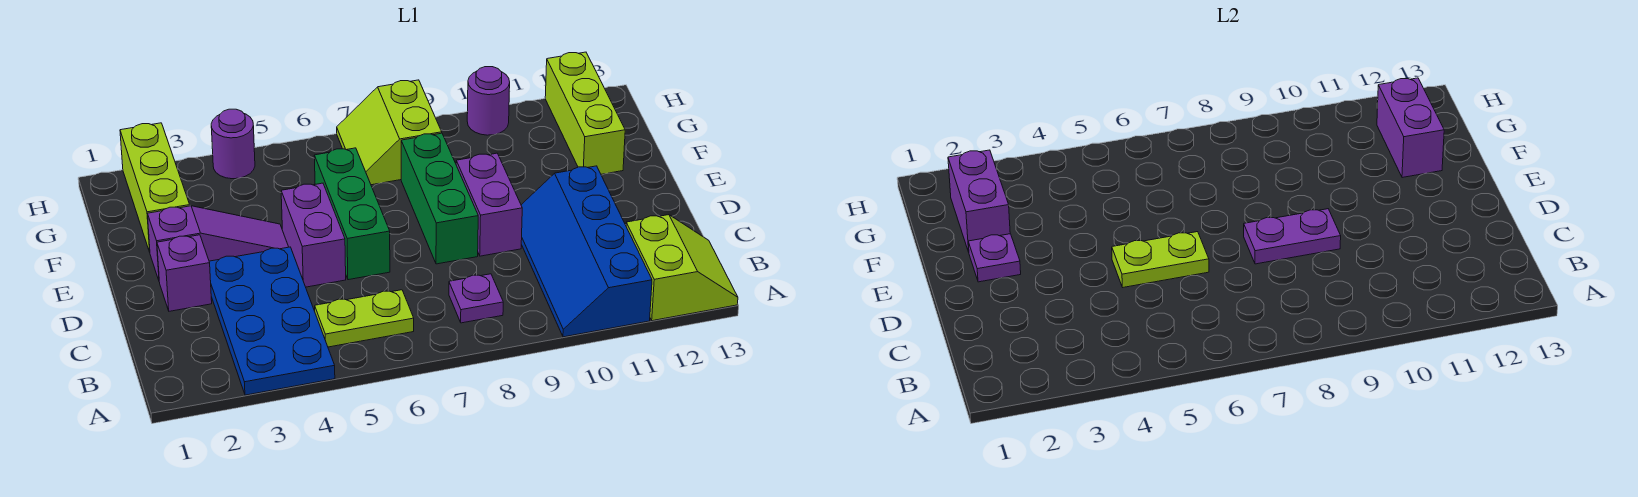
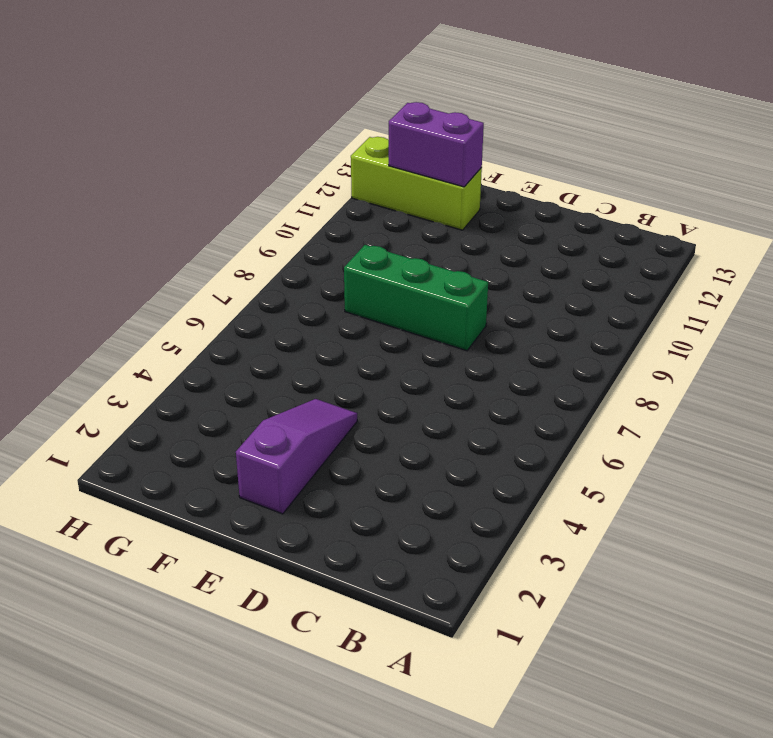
none -> blue 2x4 plate [209,247,335,395]
none -> blue 2x4 slope [521,166,652,337]
none -> lime 2x2 slope [626,215,738,321]

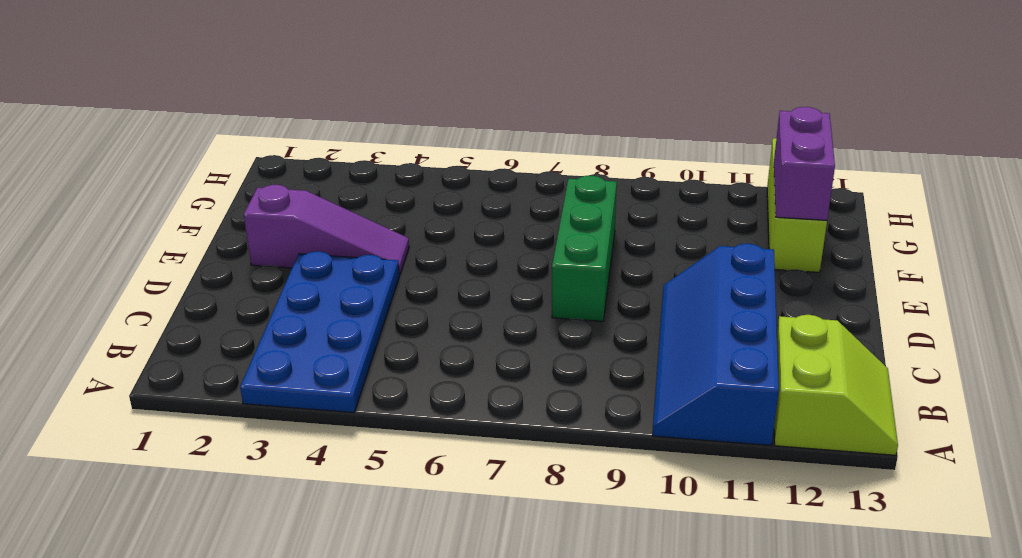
none -> lime 1x2 plate [315,290,414,347]
none -> purple 1x1 plate [449,274,503,323]
none -> purple 1x1 brick [157,235,212,311]

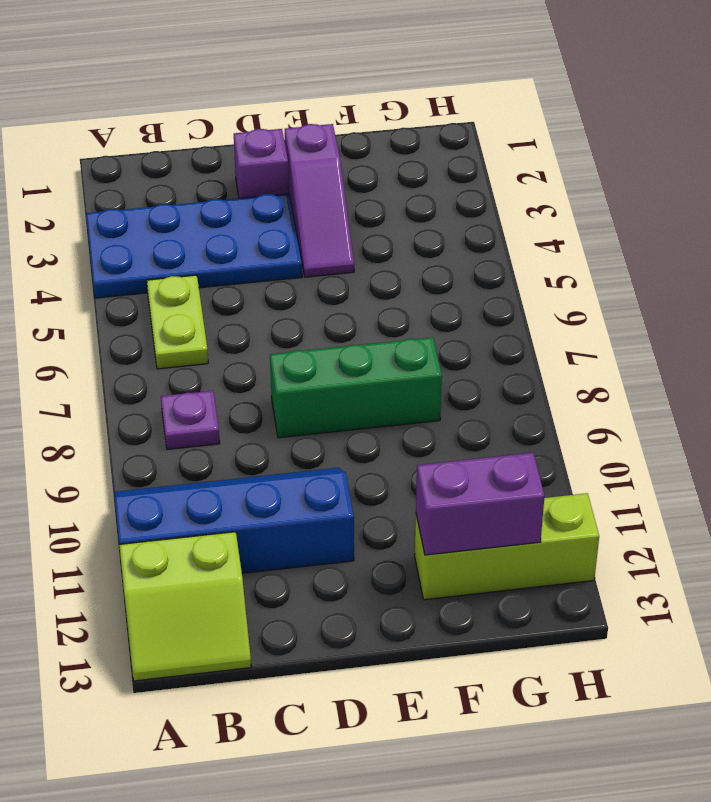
none -> purple 1x2 brick [281,183,346,287]
none -> green 1x3 brick [314,148,390,280]
none -> purple 1x2 brick [456,153,522,256]

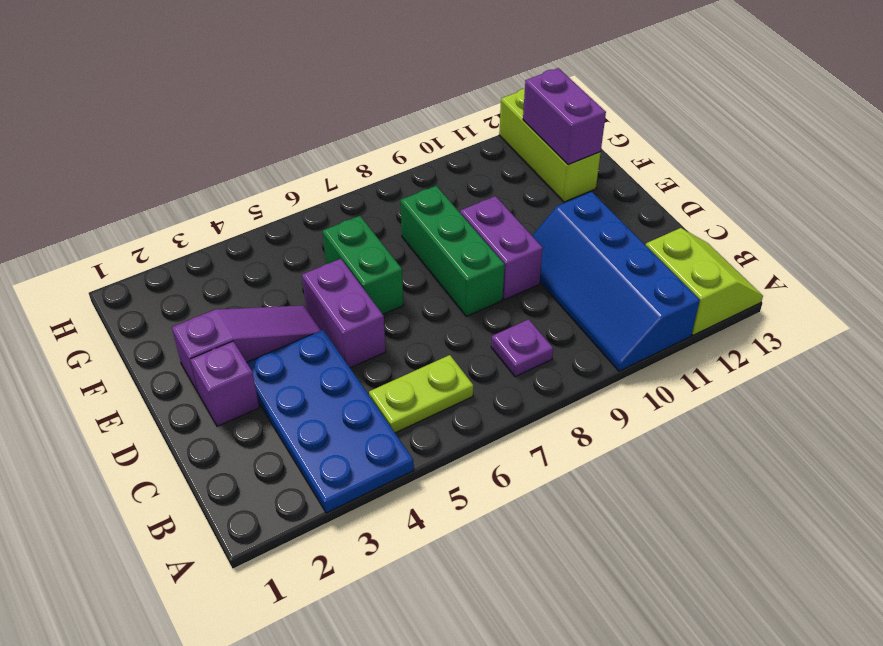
green 1x2 brick [323,216,403,314] -> green 1x3 brick [314,148,390,280]
none -> lime 1x3 brick [120,123,190,252]
none -> lime 2x2 slope [337,80,442,185]
none -> purple 1x1 round brick [211,109,255,179]

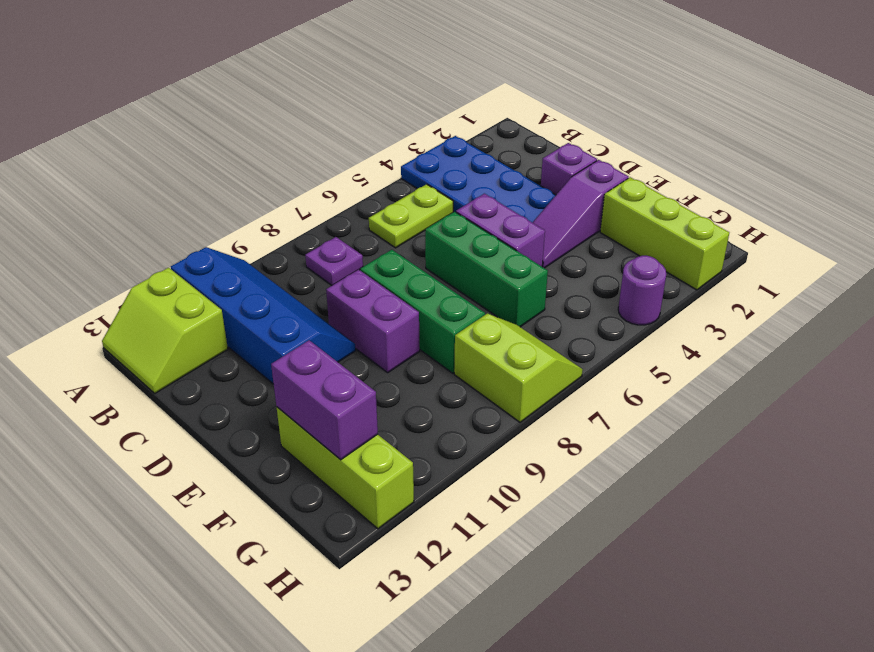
none -> purple 1x1 round brick [467,67,510,135]
none -> lime 1x2 plate [1112,232,1209,287]
none -> purple 1x2 plate [1244,209,1341,264]

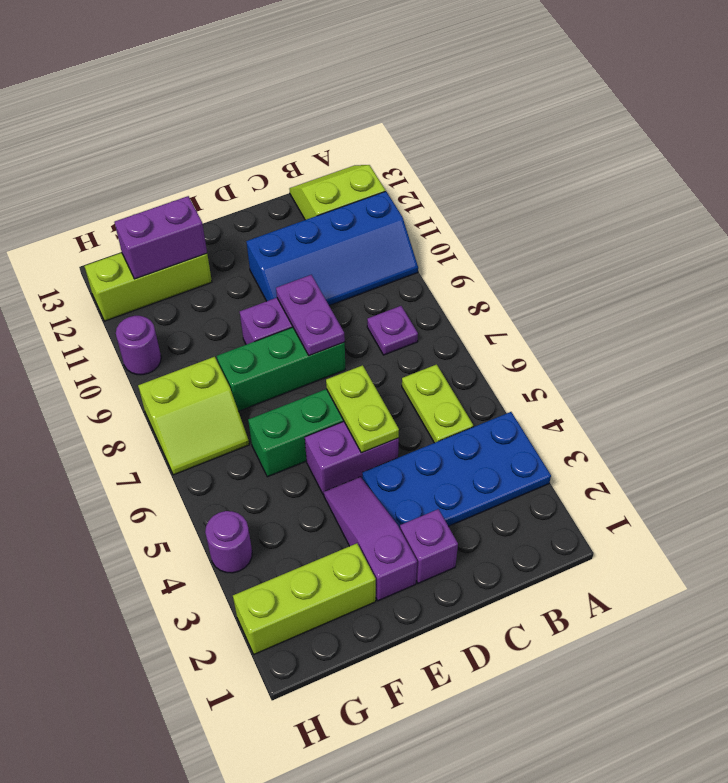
none -> purple 1x1 plate [968,234,1021,282]
none -> purple 1x2 brick [948,150,1010,252]

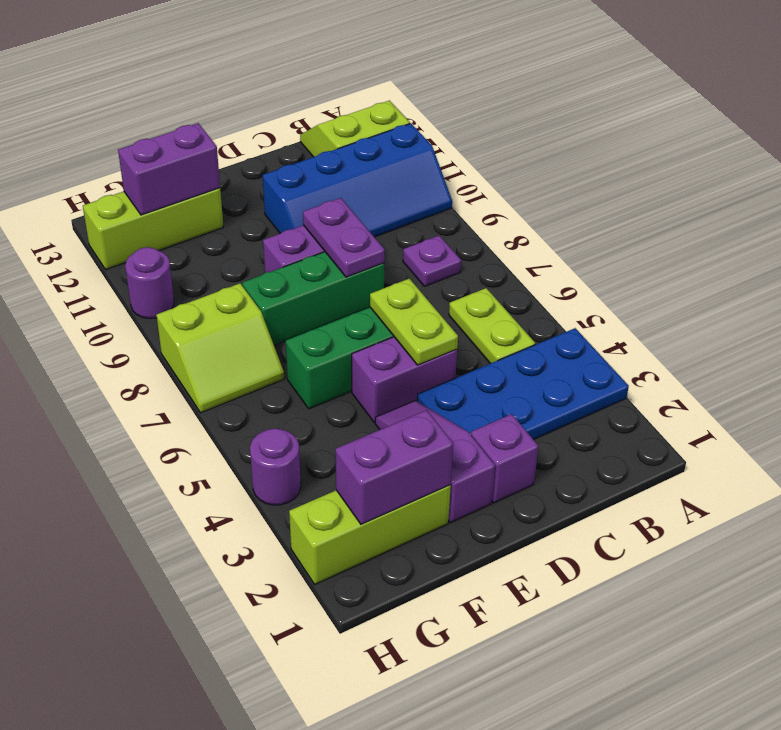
none -> purple 1x1 plate [968,234,1021,282]

